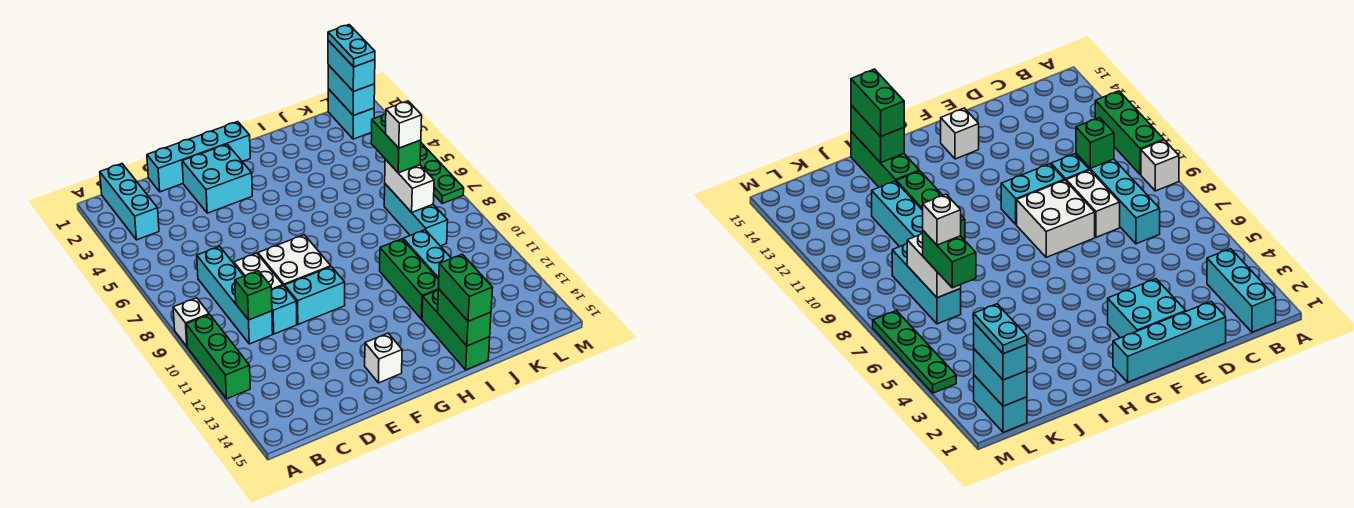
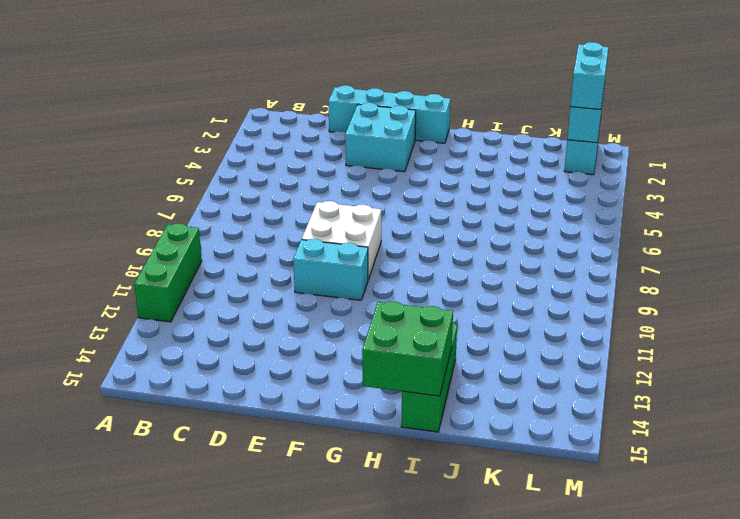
green 2x2 brick [362,301,453,396] -> green 1x2 brick [438,289,491,346]
none -> white 1x1 brick [173,298,209,346]
none -> cyan 1x3 brick [100,164,159,240]
none -> cyan 1x4 brick [197,246,273,344]

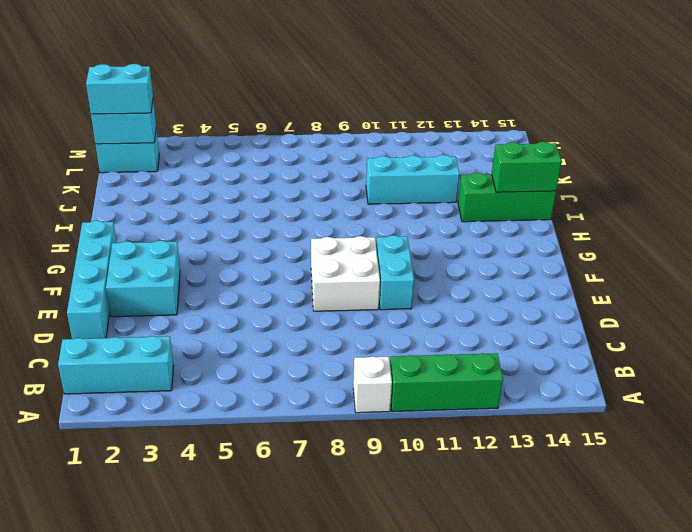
none -> cyan 1x4 brick [197,246,273,344]
none -> white 1x2 brick [234,253,283,290]
none -> cyan 1x1 brick [271,286,297,334]

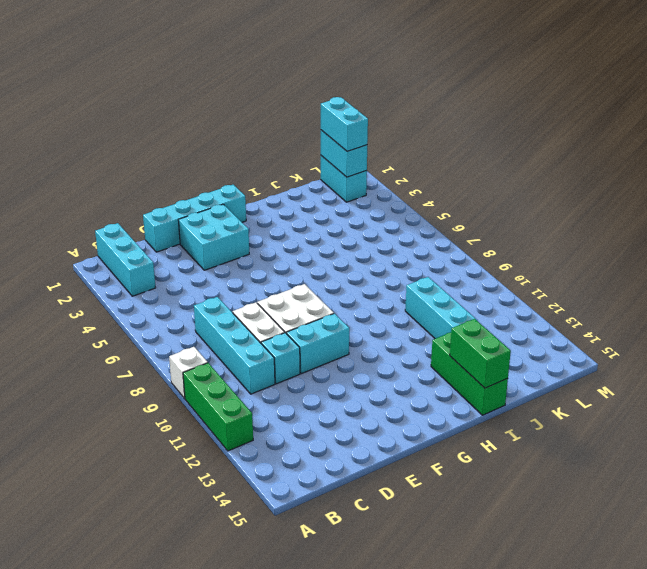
none -> white 1x1 brick [365,333,402,383]
none -> green 1x3 brick [380,239,439,319]
none -> cyan 1x3 brick [384,184,448,246]

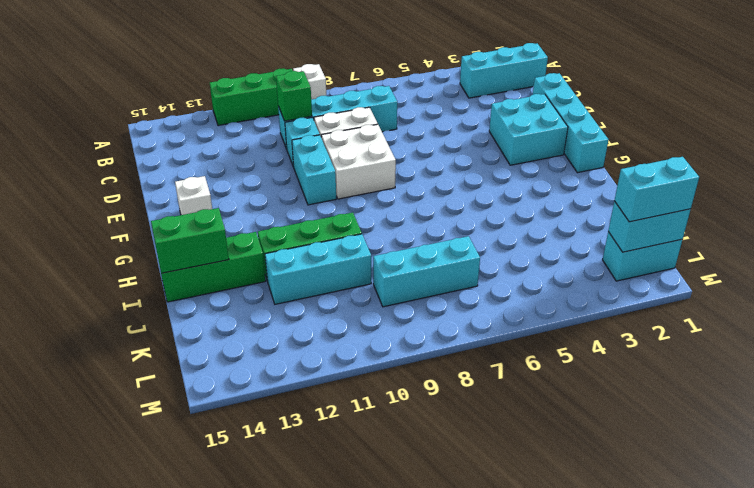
none -> green 1x4 plate [420,143,464,203]
none -> white 1x2 brick [385,159,434,212]
none -> green 1x2 brick [438,254,493,321]

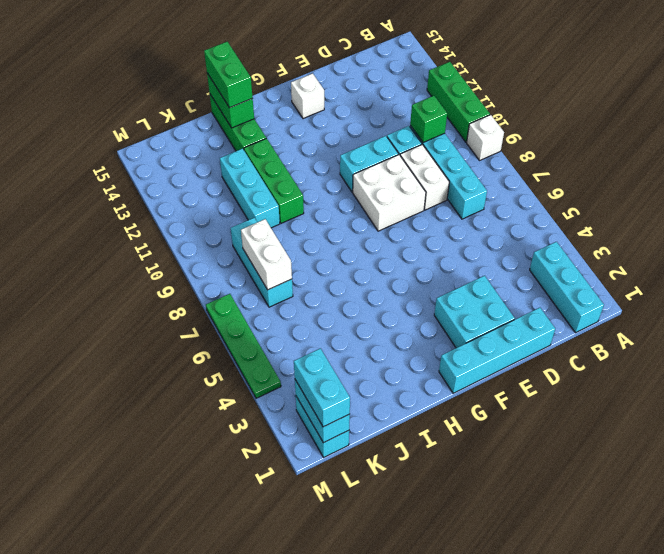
none -> green 1x2 brick [371,113,421,173]
none -> white 1x1 brick [386,101,422,148]
none -> cyan 1x2 plate [328,25,375,67]

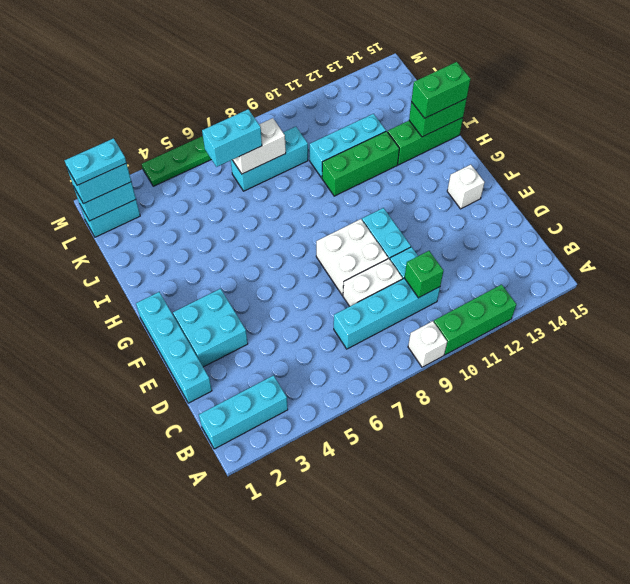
cyan 1x2 brick [202,109,262,167] -> green 1x2 brick [371,113,421,173]
none -> white 1x1 brick [386,101,422,148]

